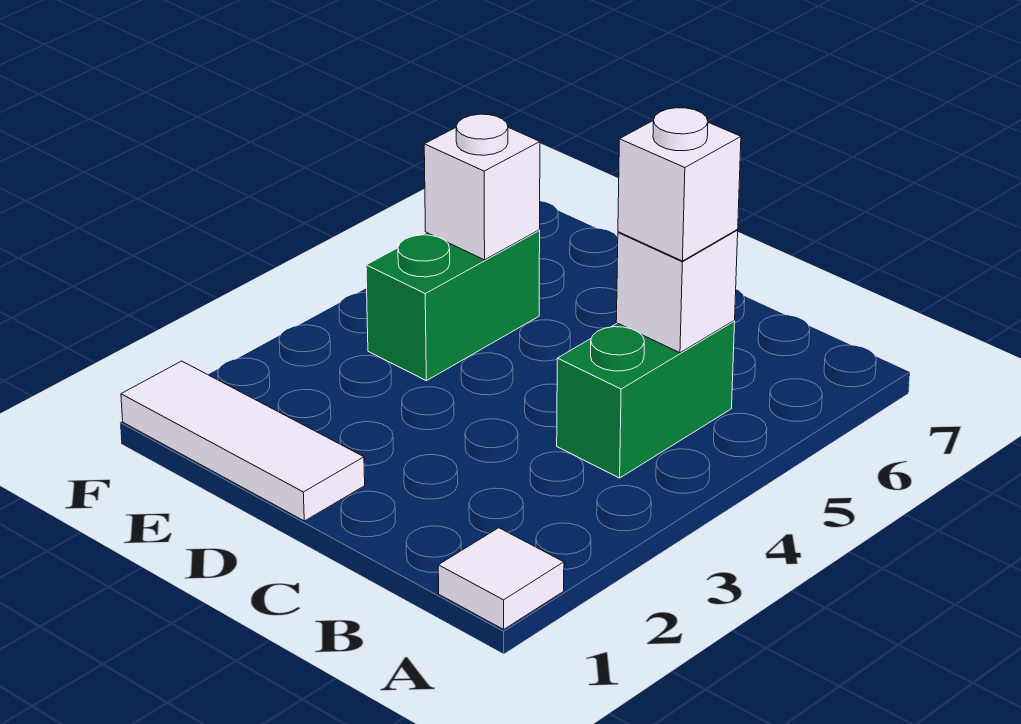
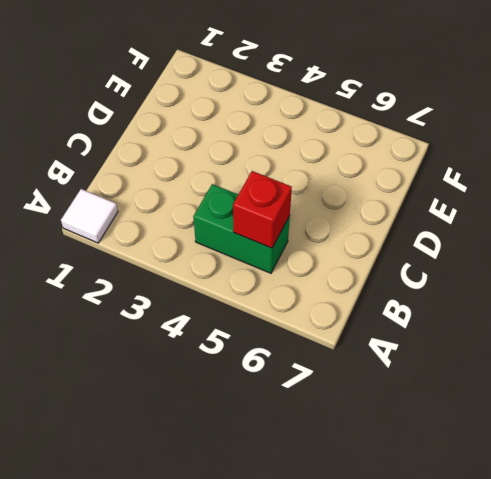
red 1x1 brick [233,171,292,248] -> white 1x1 brick [616,230,738,353]
none -> white 1x3 tile [121,361,365,521]
none -> green 1x2 brick [366,230,540,381]

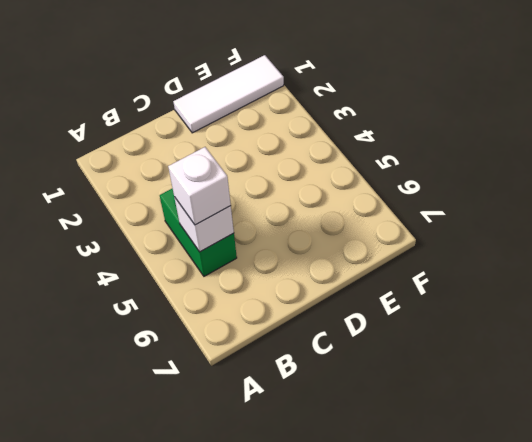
none -> white 1x1 tile [438,528,564,629]
none -> green 1x2 brick [366,230,540,381]

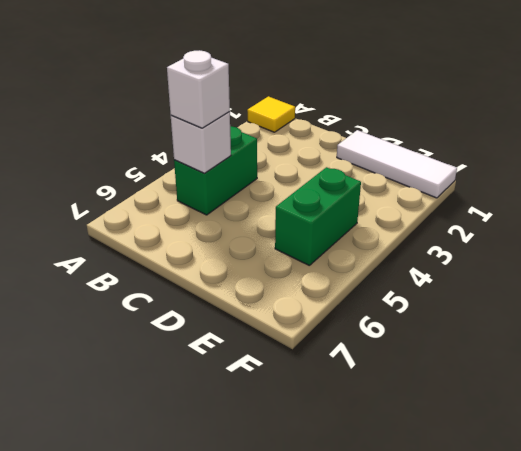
yellow 1x1 tile [247,96,295,132] -> white 1x1 tile [438,528,564,629]
none -> white 1x1 brick [424,114,540,260]

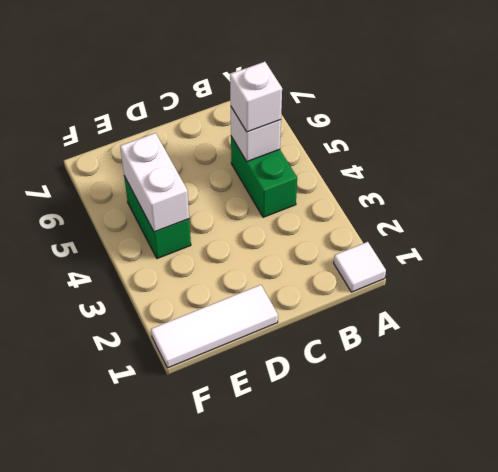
white 1x2 brick [120,133,189,232] -> white 1x1 brick [424,114,540,260]

